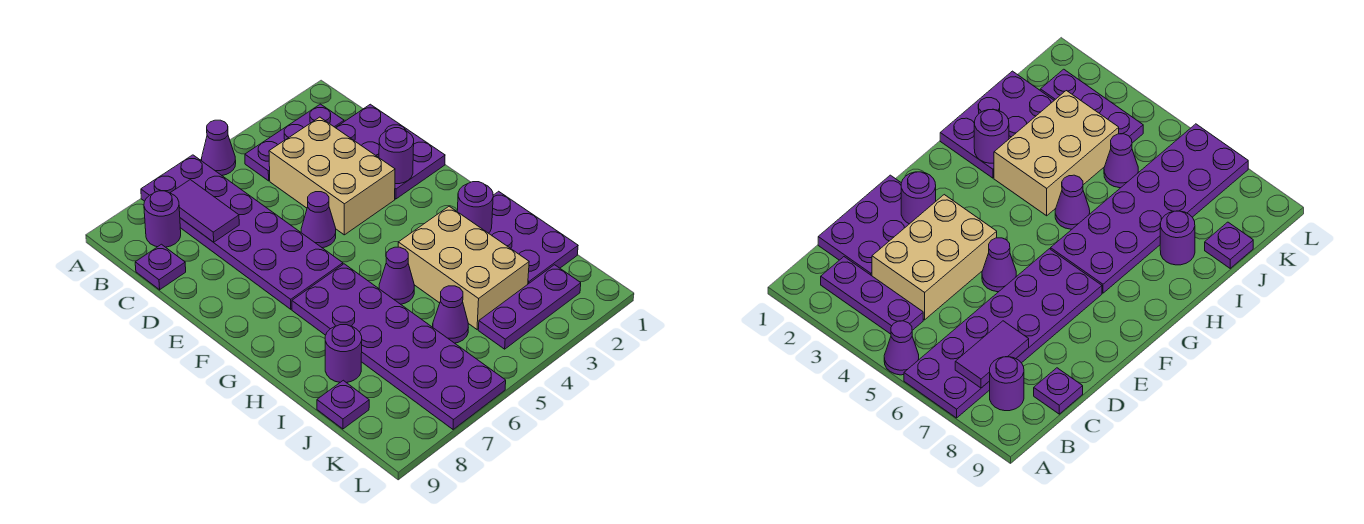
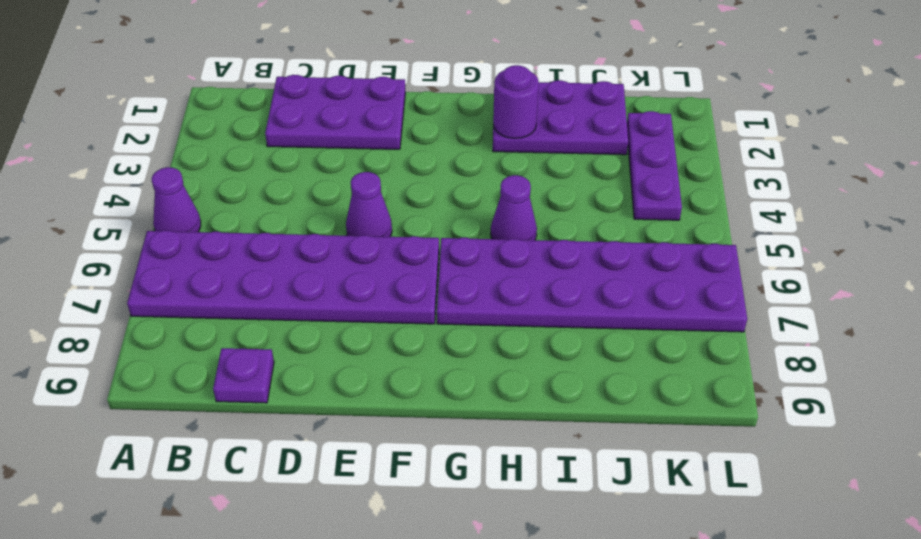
none -> purple 1x3 plate [245,104,344,181]
none -> purple 1x1 round brick [144,191,181,247]
none -> tan 2x3 brick [269,117,395,235]

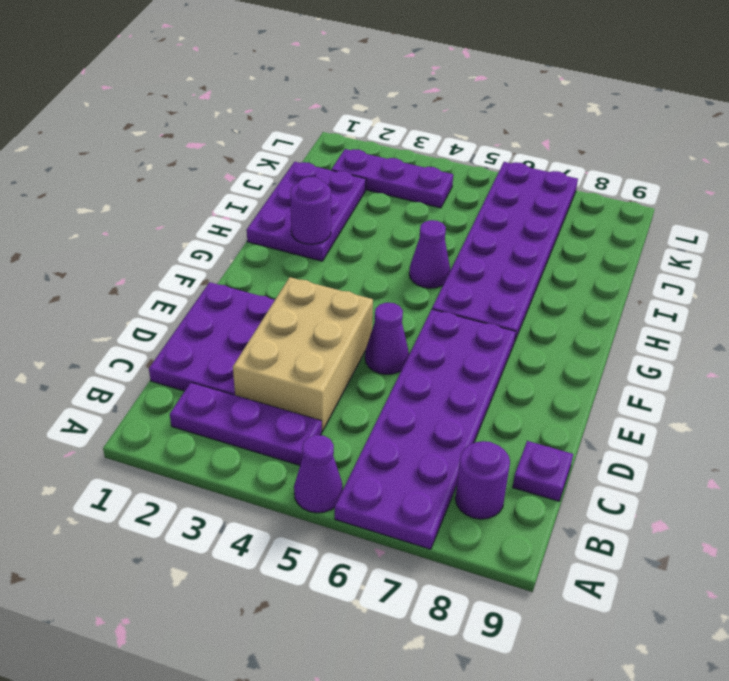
none -> tan 2x3 brick [398,206,529,329]
none -> purple 1x1 round brick [325,325,362,383]
none -> purple 1x1 cone [433,286,468,343]

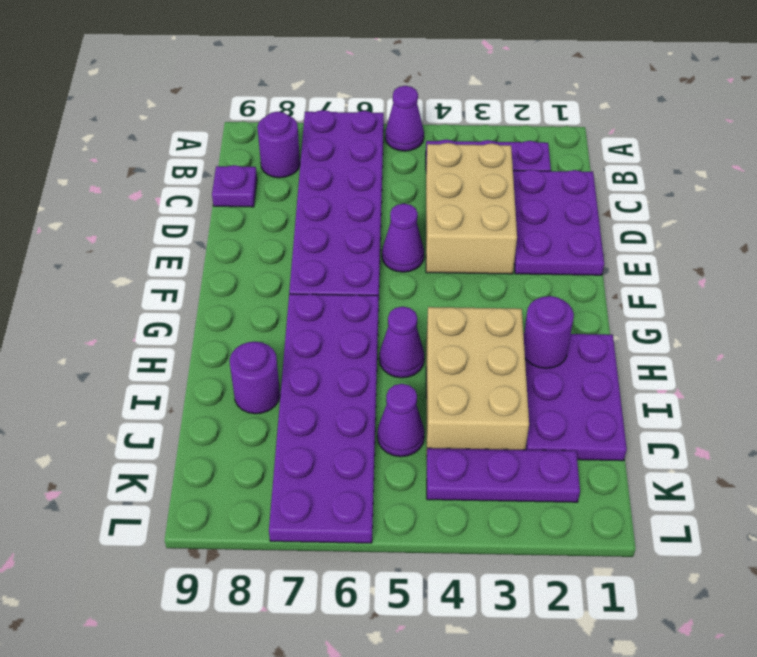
none -> purple 1x1 plate [317,380,369,429]
none -> purple 1x2 tile [171,180,239,242]
none -> purple 1x1 round brick [379,128,414,184]

